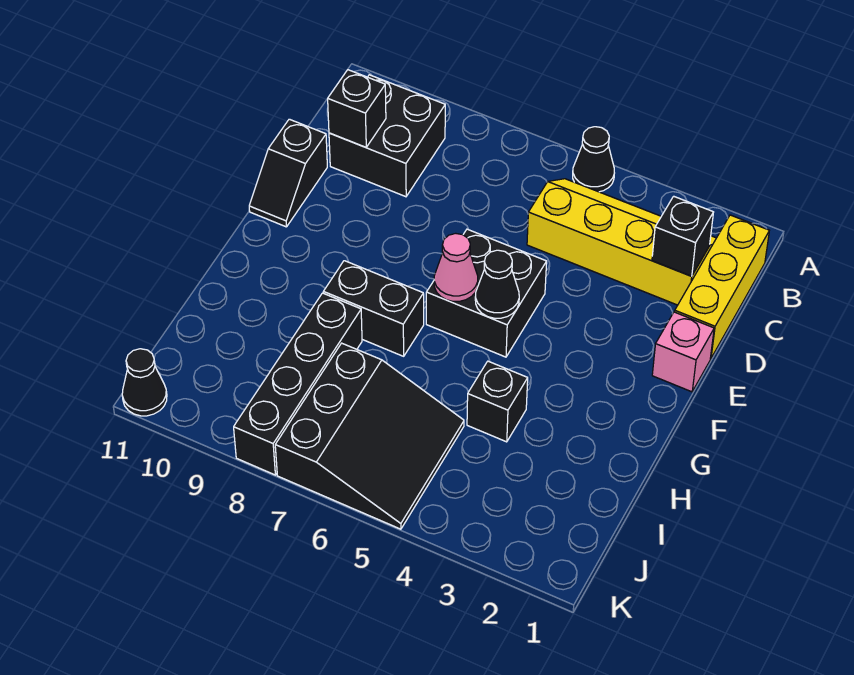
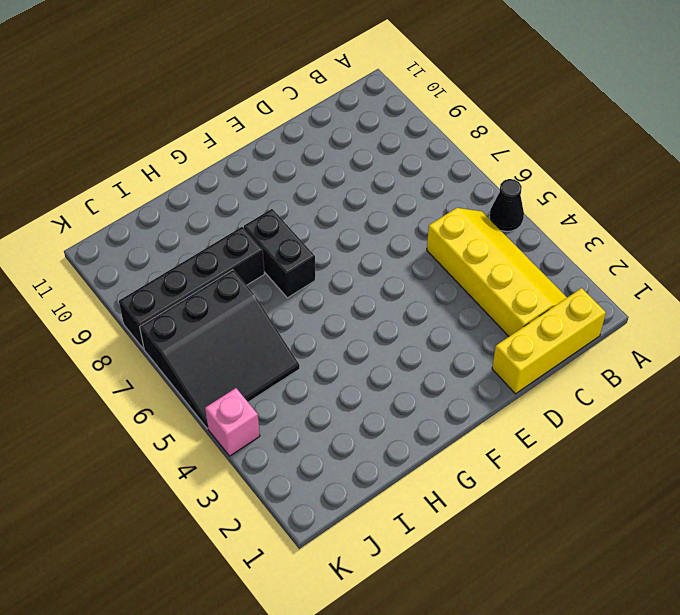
pink 1x1 brick [205,388,260,456] -> pink 1x1 brick moved to [652,312,714,392]
none -> black 2x2 brick [329,75,445,197]
none -> black 1x2 slope [249,119,327,227]
none -> black 2x2 brick [426,229,547,357]

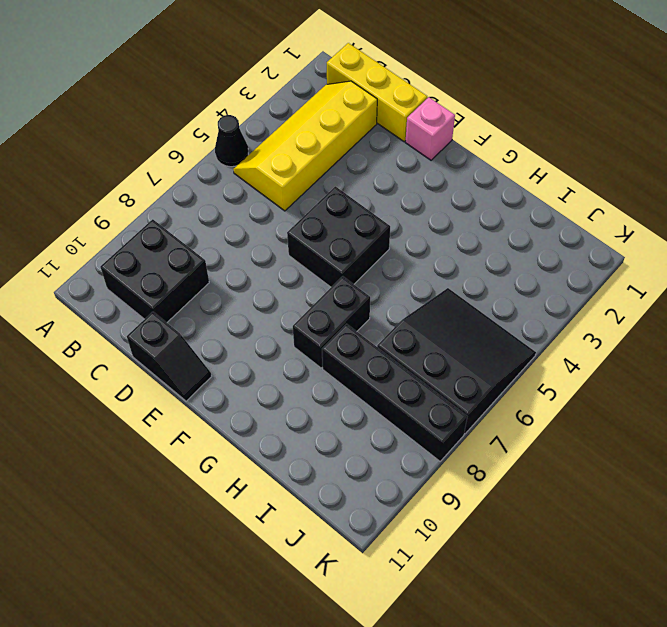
none -> black 1x1 brick [467,361,528,442]
none -> black 1x1 cone [122,349,167,416]
none -> black 1x1 brick [652,196,713,276]

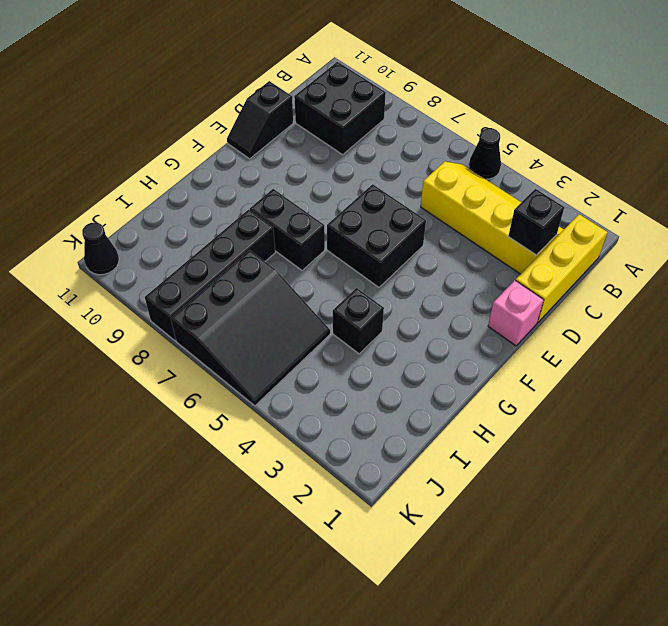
none -> black 1x1 brick [328,70,386,147]
none -> black 1x1 cone [475,250,519,318]
none -> pink 1x1 cone [434,233,478,301]

